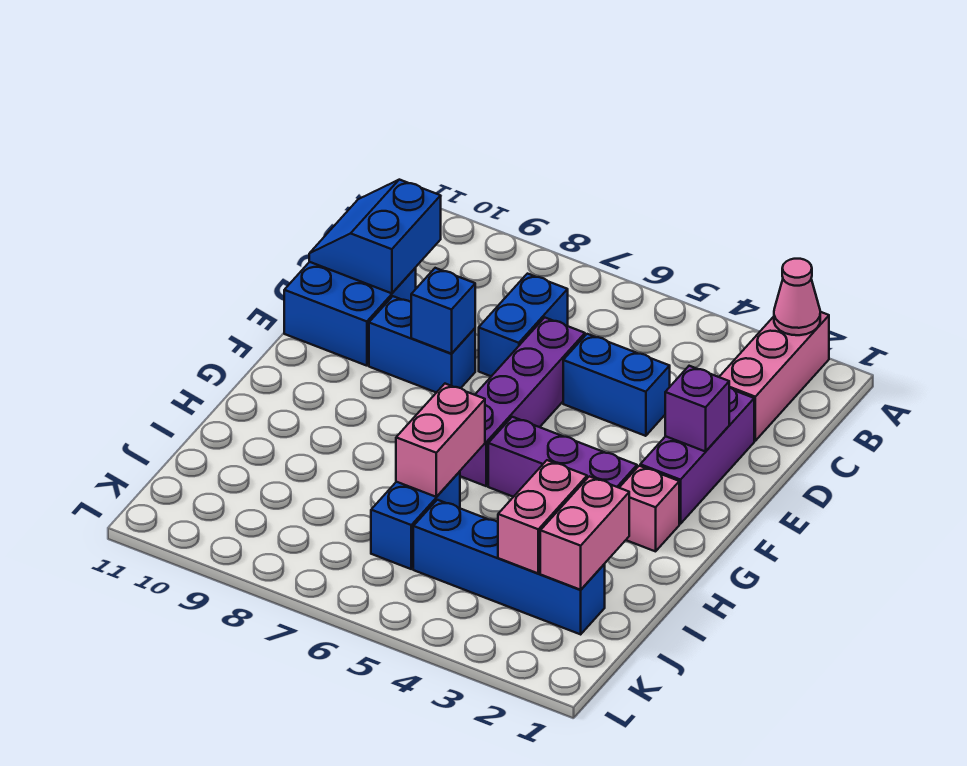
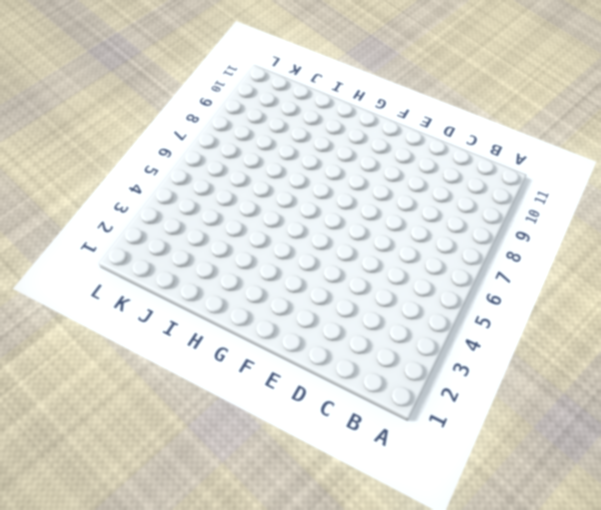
none -> pink 1x3 brick [719,312,829,441]
none -> blue 1x2 brick [479,274,568,376]
none -> purple 1x3 brick [640,387,754,524]

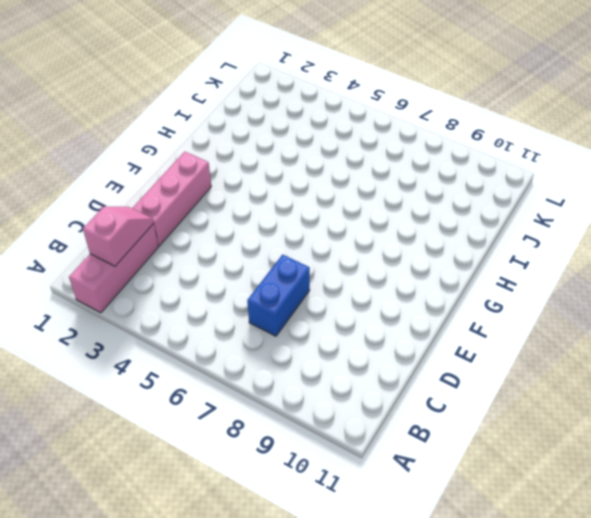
pink 1x2 slope [83,207,154,266] -> none
pink 1x3 brick [132,152,211,246] -> purple 1x3 brick [640,387,754,524]
none -> blue 1x2 brick [563,334,670,436]
none -> purple 1x4 brick [460,318,585,486]
none -> blue 2x2 brick [284,262,416,366]

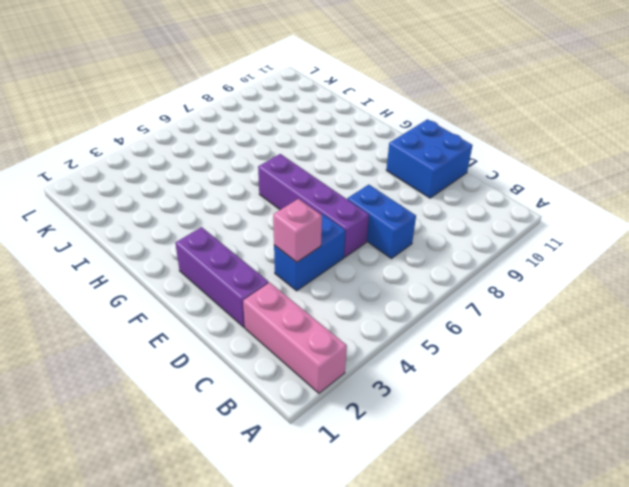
pink 1x1 brick [273,199,322,262] -> pink 1x1 brick moved to [619,466,679,551]
none -> blue 1x2 brick [369,296,475,393]
none -> purple 1x3 brick [488,417,637,497]
none -> blue 1x2 brick [371,471,460,569]

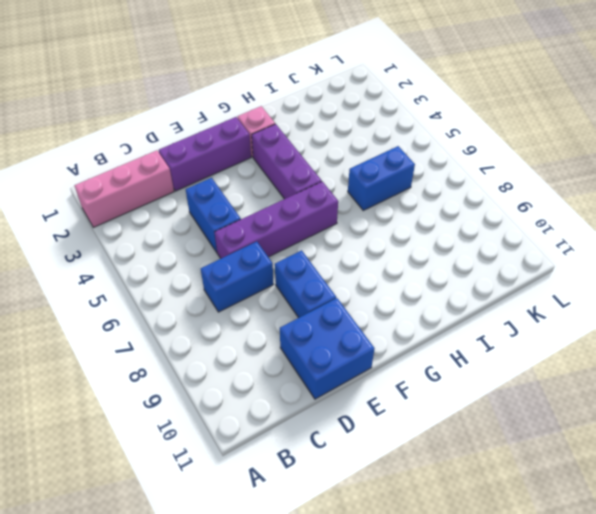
none -> blue 1x4 brick [413,500,605,634]
none -> pink 1x1 cone [774,259,820,335]
none -> blue 2x2 slope [309,180,441,293]

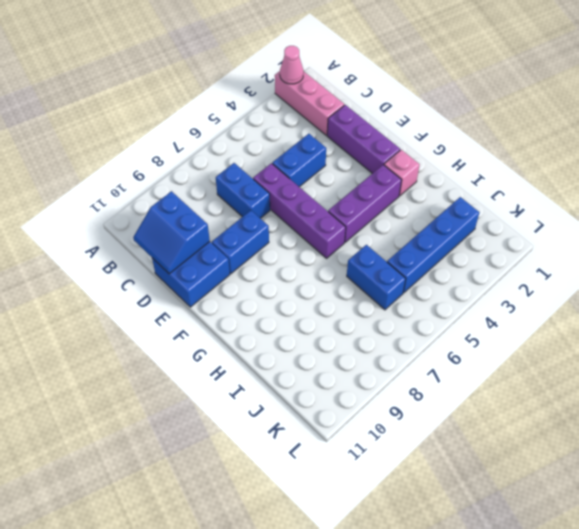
none -> purple 1x1 brick [665,366,729,452]
none -> blue 1x1 brick [411,268,475,354]
none -> pink 1x2 brick [396,384,485,497]

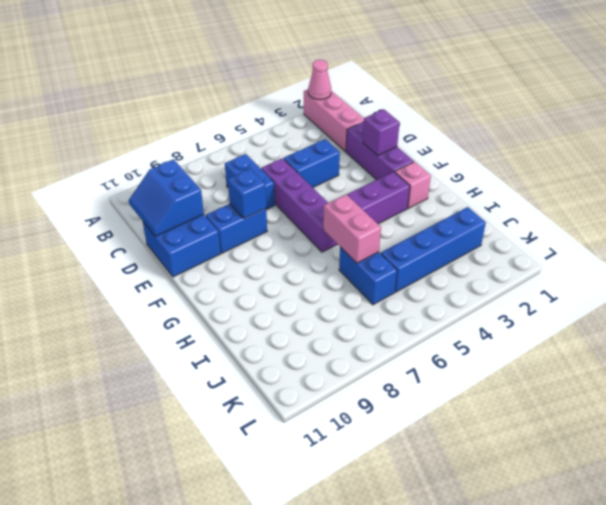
none -> pink 1x2 brick [540,476,629,590]
none -> pink 1x2 brick [498,460,587,573]

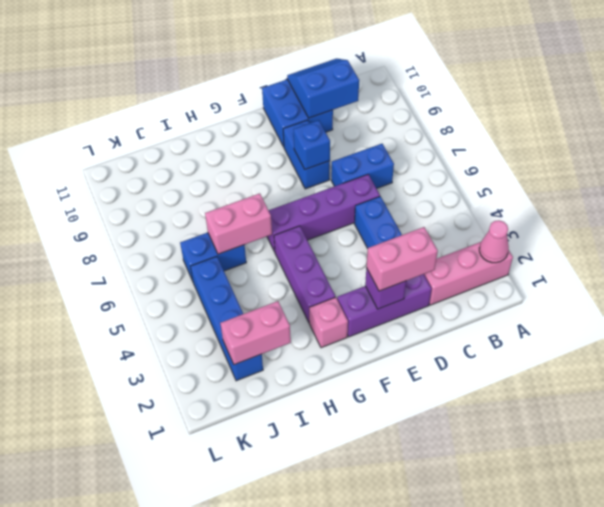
pink 1x2 brick [366,227,438,291] -> pink 1x2 brick moved to [498,460,587,573]

